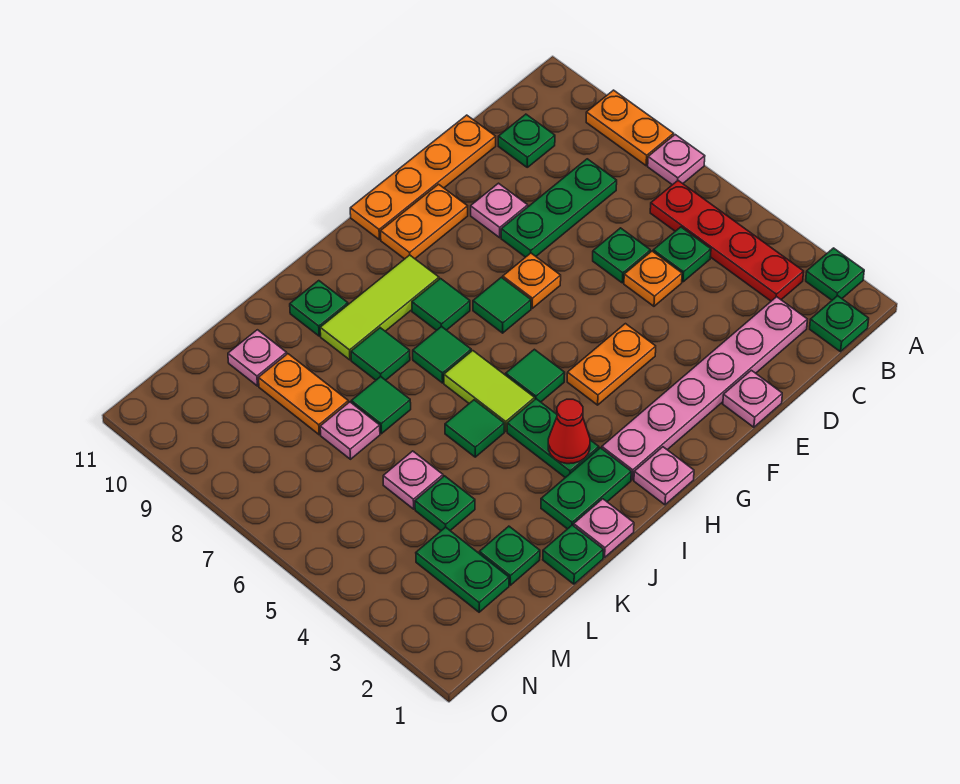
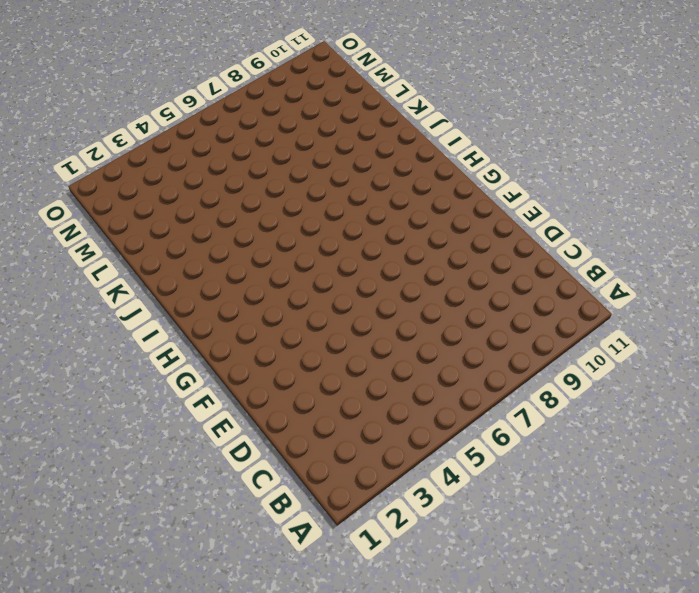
none -> green 1x1 plate [806,248,864,300]
none -> pink 1x1 plate [648,135,705,185]
none -> orange 1x2 plate [586,90,674,166]
none -> green 1x1 plate [810,296,869,352]

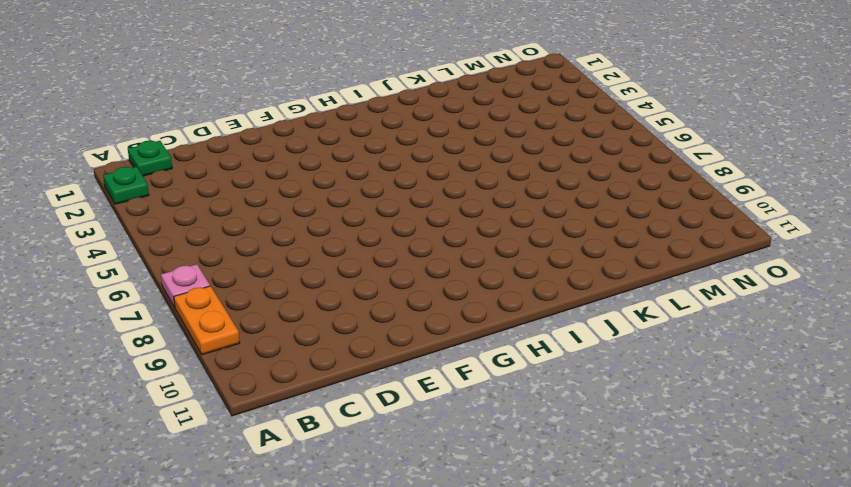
none -> red 1x4 plate [650,181,804,301]
none -> pink 1x6 plate [602,297,807,480]
none -> green 1x1 plate [653,227,711,282]
none -> green 1x3 plate [501,159,617,257]

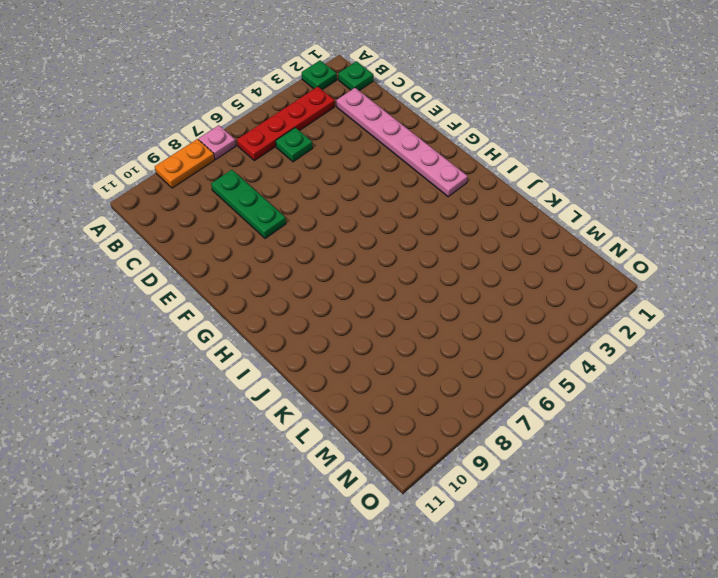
none -> green 1x1 plate [498,114,555,167]
none -> orange 1x1 plate [624,251,682,306]
none -> green 1x1 plate [593,228,650,283]
none -> orange 1x4 plate [350,115,496,240]

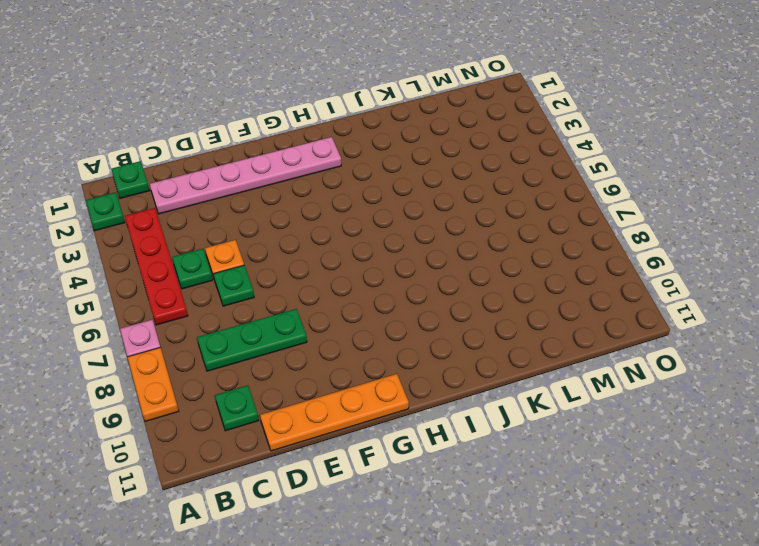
none -> pink 1x1 plate [723,370,782,427]
none -> pink 1x1 plate [471,183,528,238]
none -> orange 1x2 plate [567,324,656,405]
none -> orange 1x1 plate [503,253,561,308]

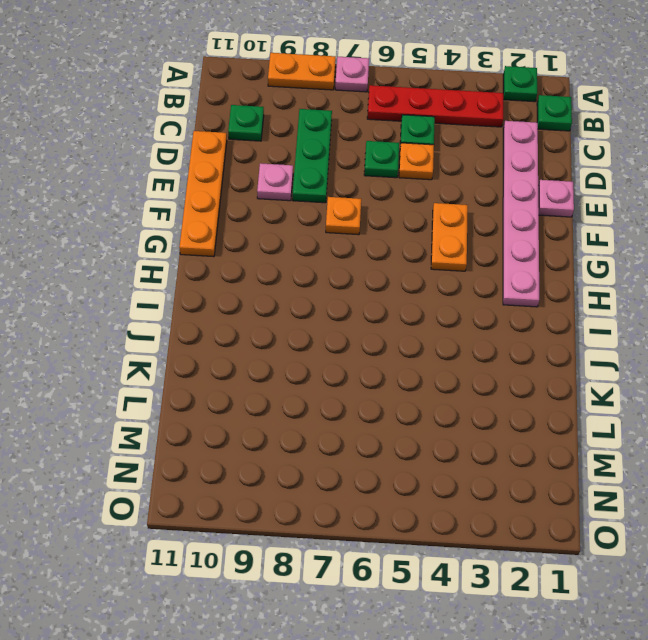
none -> orange 1x2 plate [381,184,468,259]
none -> green 1x1 tile [473,277,531,333]
none -> pink 1x1 plate [634,447,694,505]
none -> green 1x1 tile [506,349,565,402]

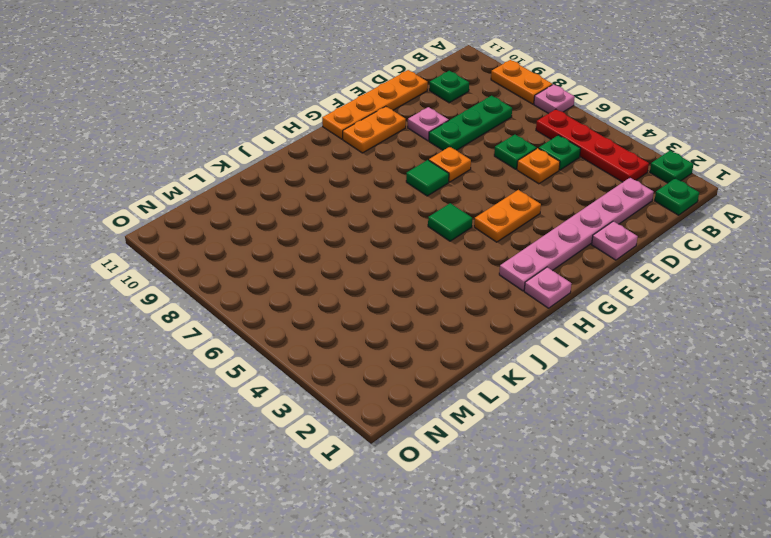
none -> green 1x1 tile [412,279,470,331]
none -> lime 1x3 tile [320,255,439,360]
none -> green 1x2 plate [541,448,631,529]
none -> green 1x2 plate [507,399,599,478]

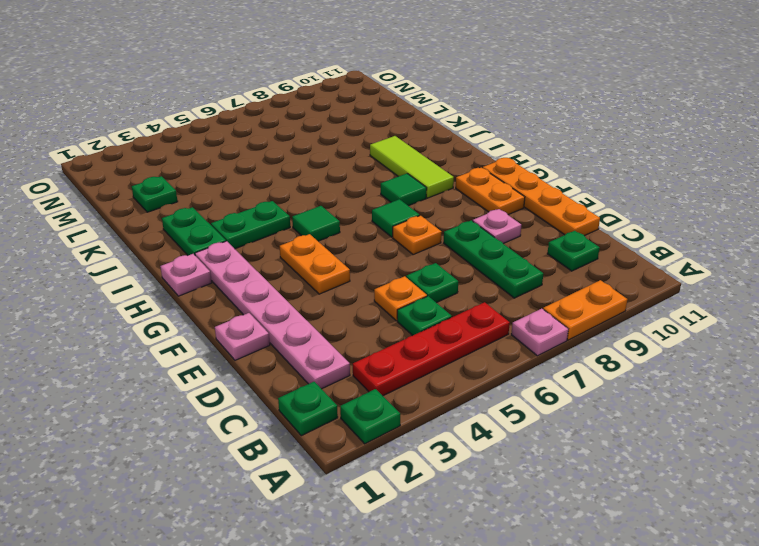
none -> lime 1x2 tile [444,351,535,431]
none -> green 1x1 tile [413,326,471,383]
none -> pink 1x1 plate [574,499,634,557]
none -> green 1x1 tile [445,400,504,457]

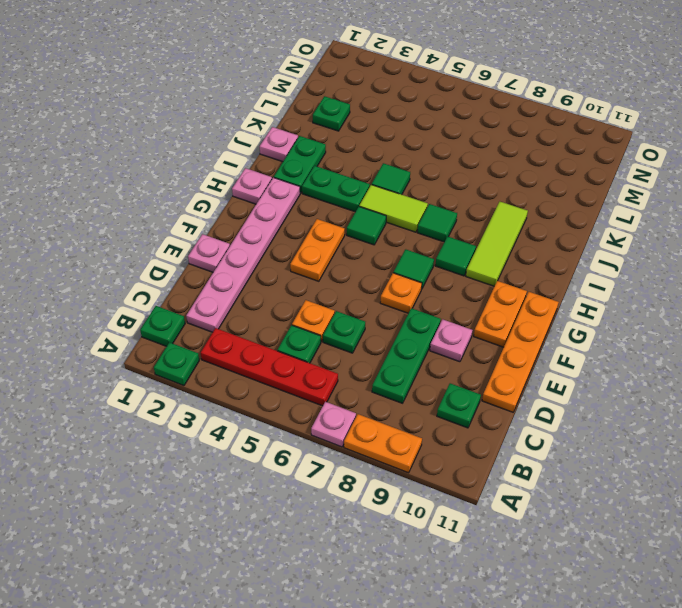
none -> green 1x1 tile [351,328,410,380]
none -> green 1x1 plate [290,281,348,336]
none -> green 1x1 plate [543,525,604,584]
none -> green 1x1 tile [351,377,411,434]

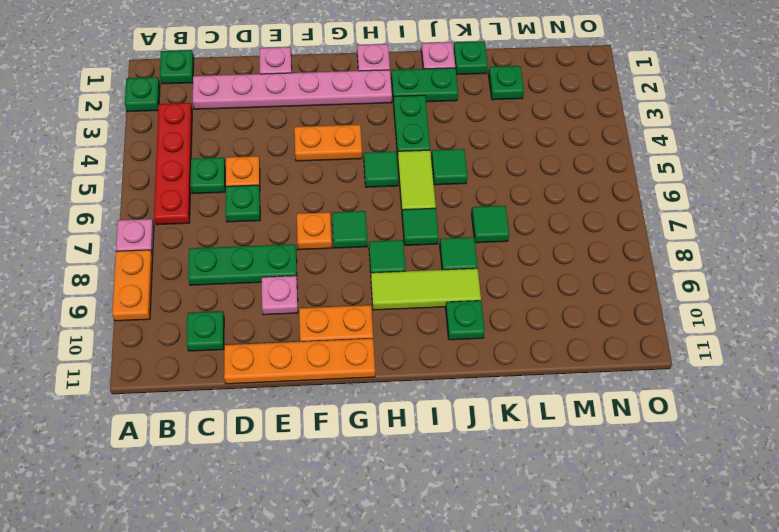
none -> green 1x1 plate [415,476,475,531]
none -> pink 1x1 plate [383,451,443,509]
none -> pink 1x1 plate [320,402,380,459]
none -> orange 1x2 plate [258,354,348,435]

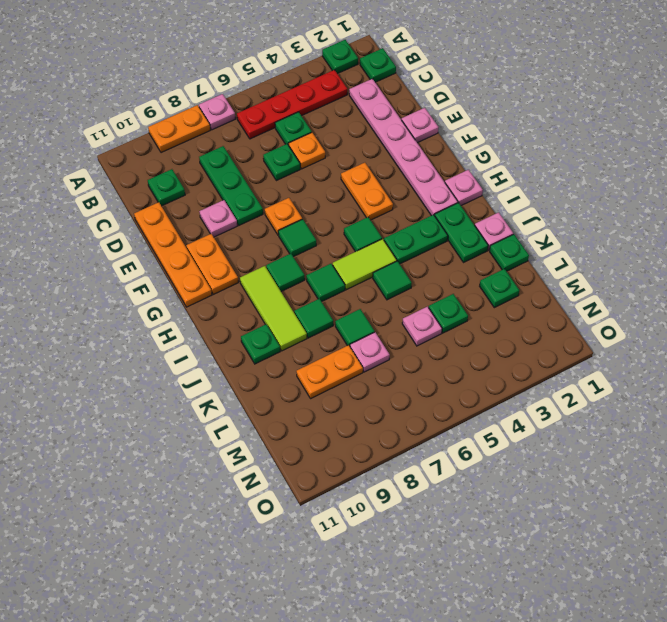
none -> pink 1x1 plate [228,330,287,386]
none -> green 1x2 plate [416,527,509,612]
none -> red 1x1 cone [548,399,590,464]

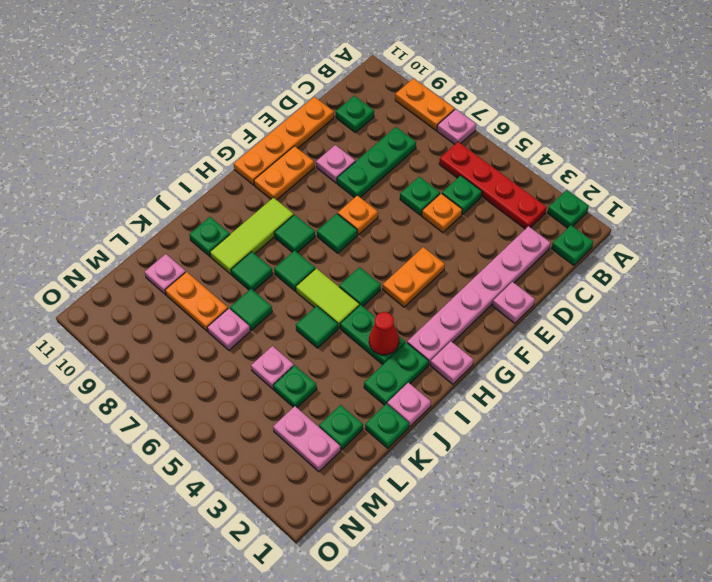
pink 1x2 plate [273,406,341,472] -> green 1x2 plate [416,527,509,612]

